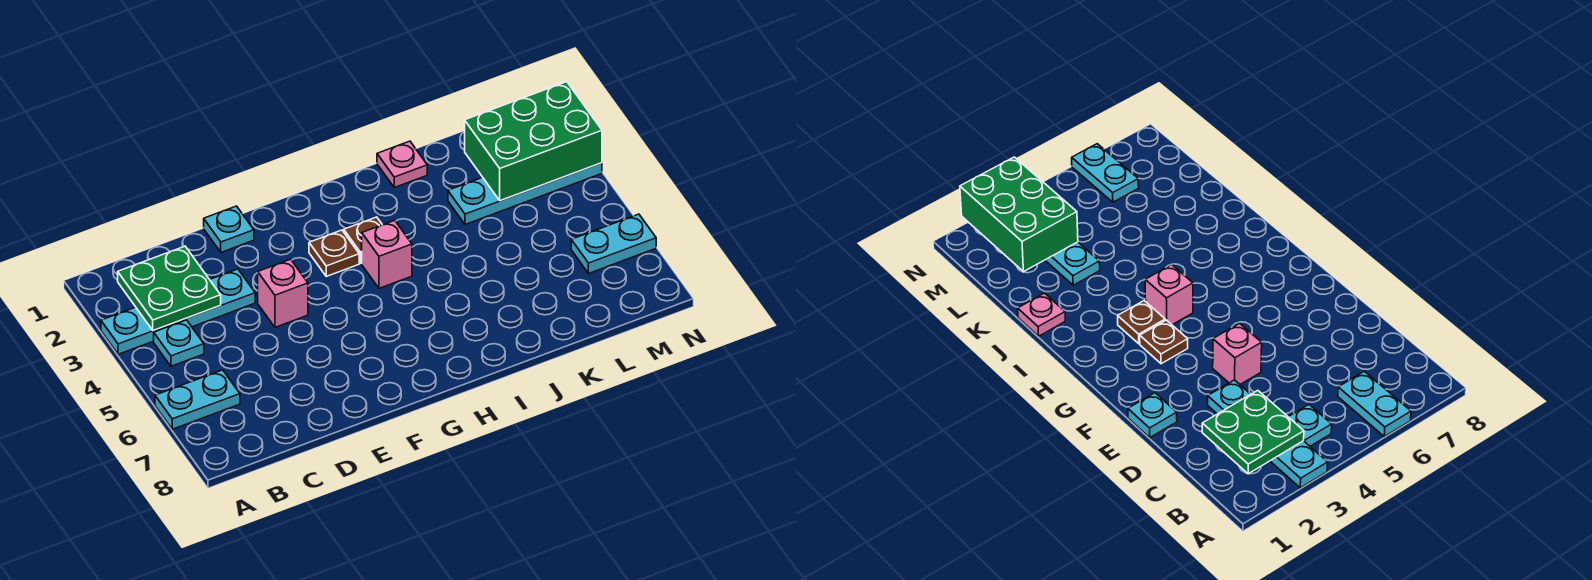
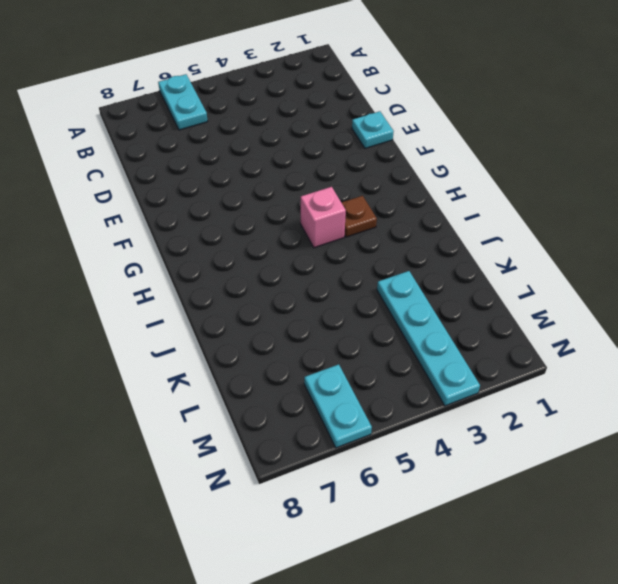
none -> cyan 1x4 plate [101,269,255,354]
none -> cyan 1x1 plate [154,320,204,366]
none -> pink 1x1 brick [258,259,308,327]

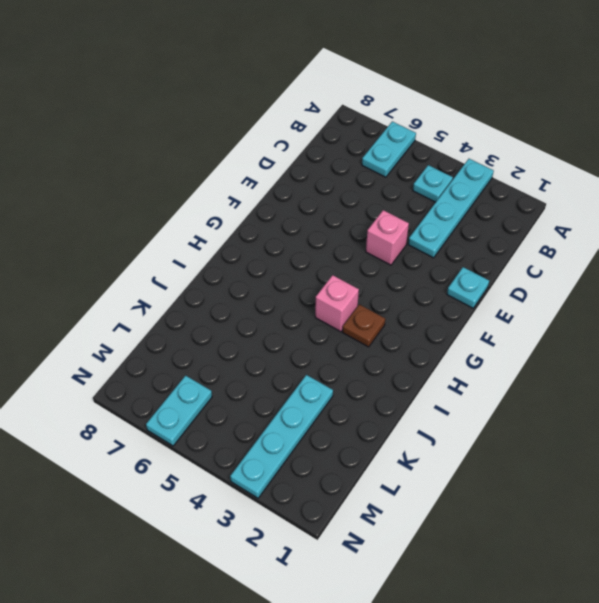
none -> brown 1x1 plate [309,230,359,276]
none -> pink 1x1 plate [377,141,427,188]
none -> green 2x2 plate [118,246,221,331]

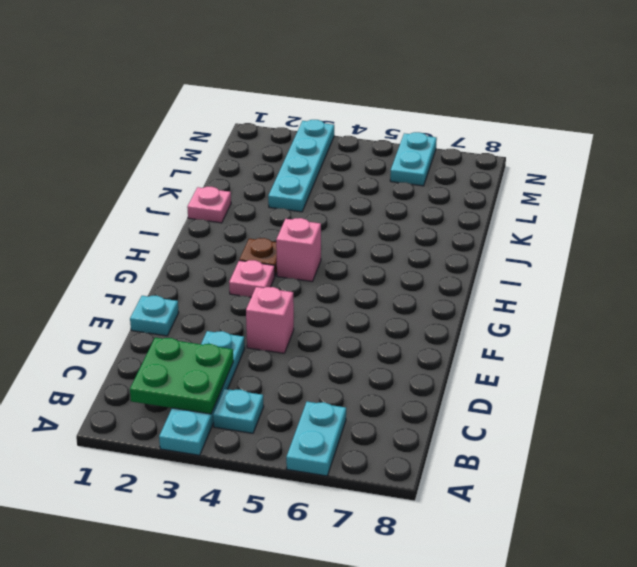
pink 1x1 plate [229,260,275,297] -> brown 1x1 plate [309,230,359,276]
none -> green 2x3 brick [465,82,602,201]

